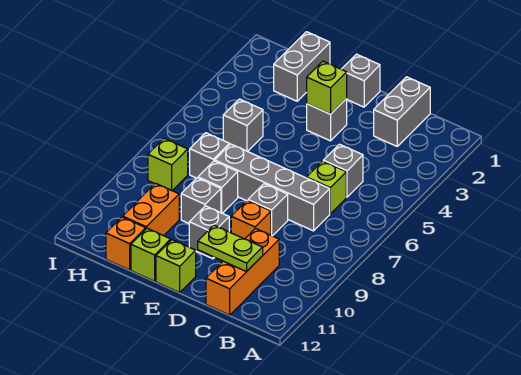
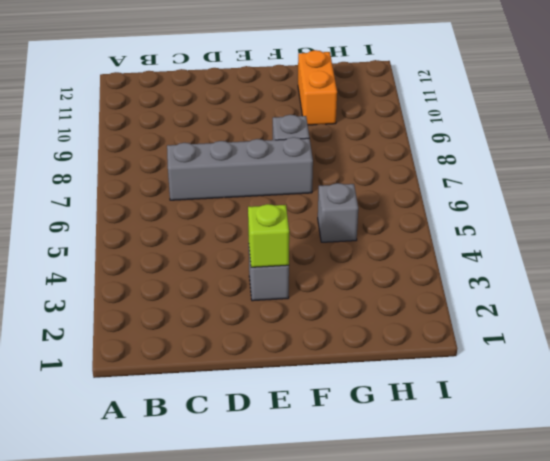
none -> grey 1x2 brick [374,77,430,146]
none -> grey 1x1 brick [323,144,363,197]
none -> lime 1x1 brick [307,161,346,214]

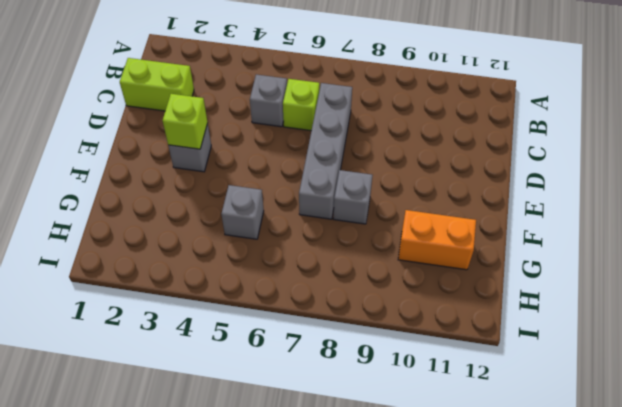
lime 1x2 brick [120,58,194,111] -> grey 1x2 brick [374,77,430,146]
none -> orange 1x3 brick [206,229,279,315]
none -> grey 1x1 brick [248,184,288,236]
none -> orange 1x1 brick [231,200,271,239]

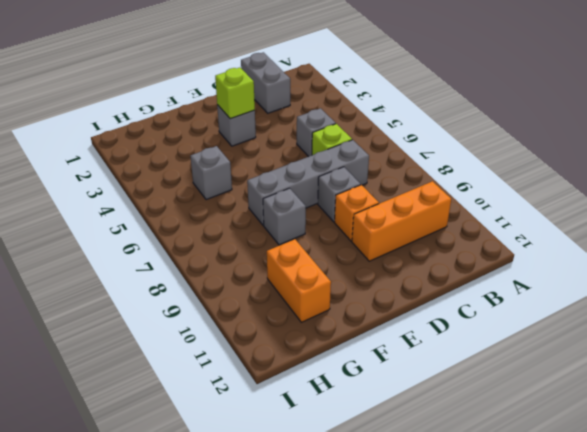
orange 1x3 brick [352,181,451,261] -> orange 1x3 brick turned to [206,229,279,315]
none -> grey 1x1 brick [341,54,380,107]
none -> grey 1x1 brick [189,206,229,259]
none -> lime 1x1 brick [156,240,196,292]

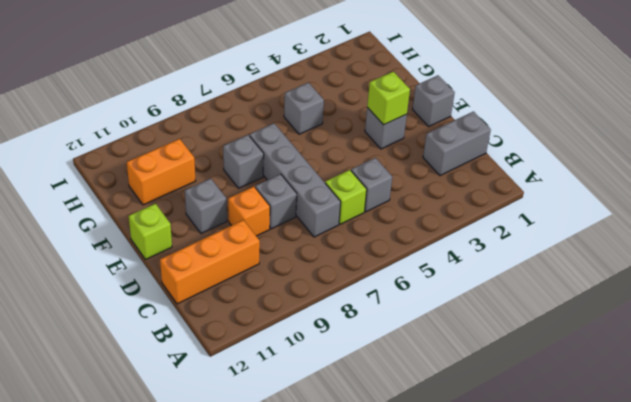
none -> grey 1x1 brick [181,178,221,223]
none -> lime 1x1 brick [131,228,171,281]
none -> grey 1x2 brick [274,32,330,101]

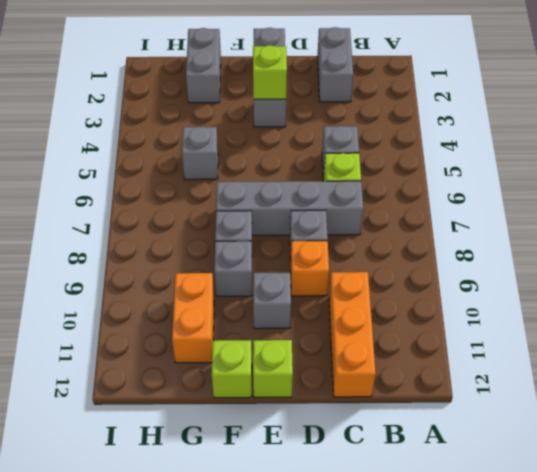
none -> grey 1x1 brick [190,133,229,178]
none -> orange 1x1 brick [106,217,146,270]
none -> lime 1x1 brick [148,138,188,191]

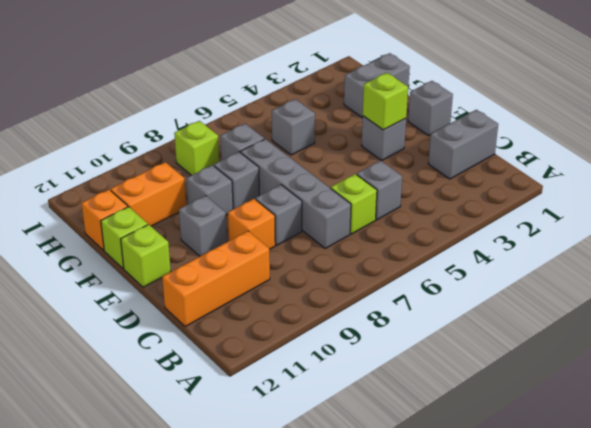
none -> lime 1x2 plate [198,225,263,272]

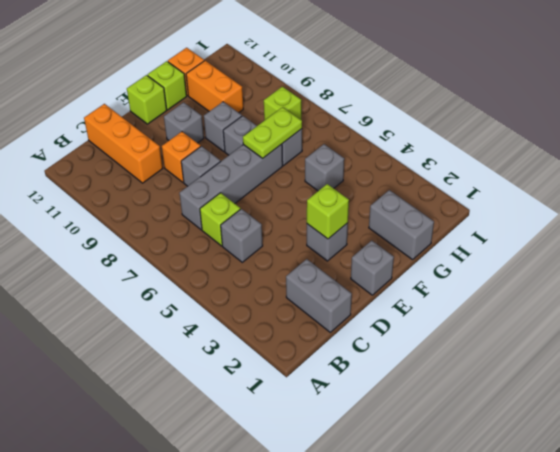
lime 1x2 plate [243,107,302,158] -> lime 1x2 plate moved to [198,225,263,272]

